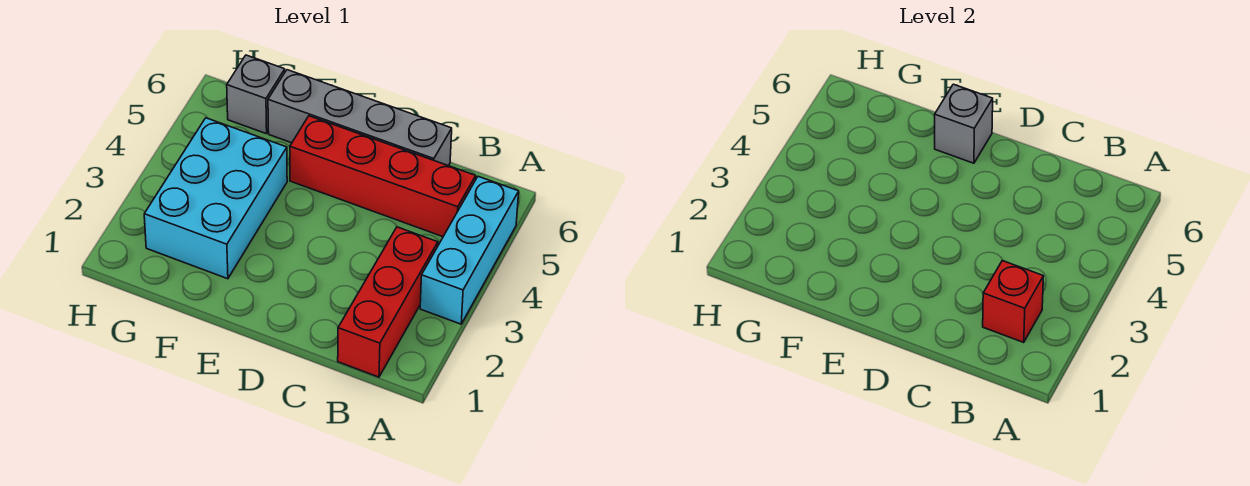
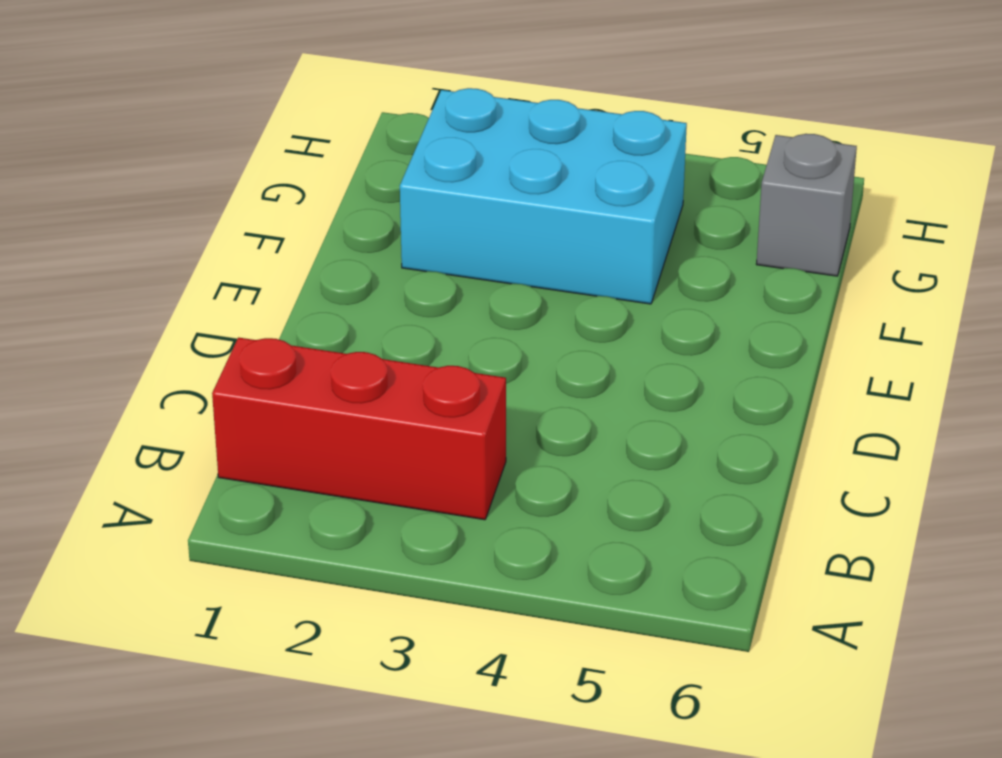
none -> cyan 1x3 brick [420,176,519,324]
none -> red 1x4 brick [290,116,476,237]

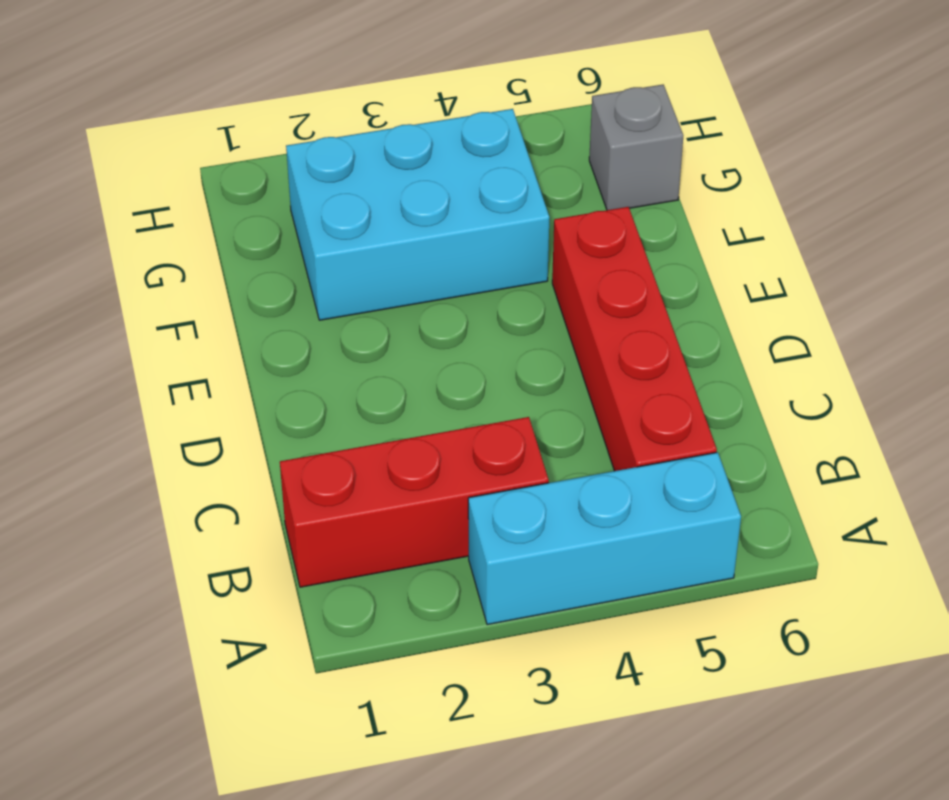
none -> grey 1x4 brick [268,70,452,166]
none -> red 1x1 brick [983,261,1043,342]

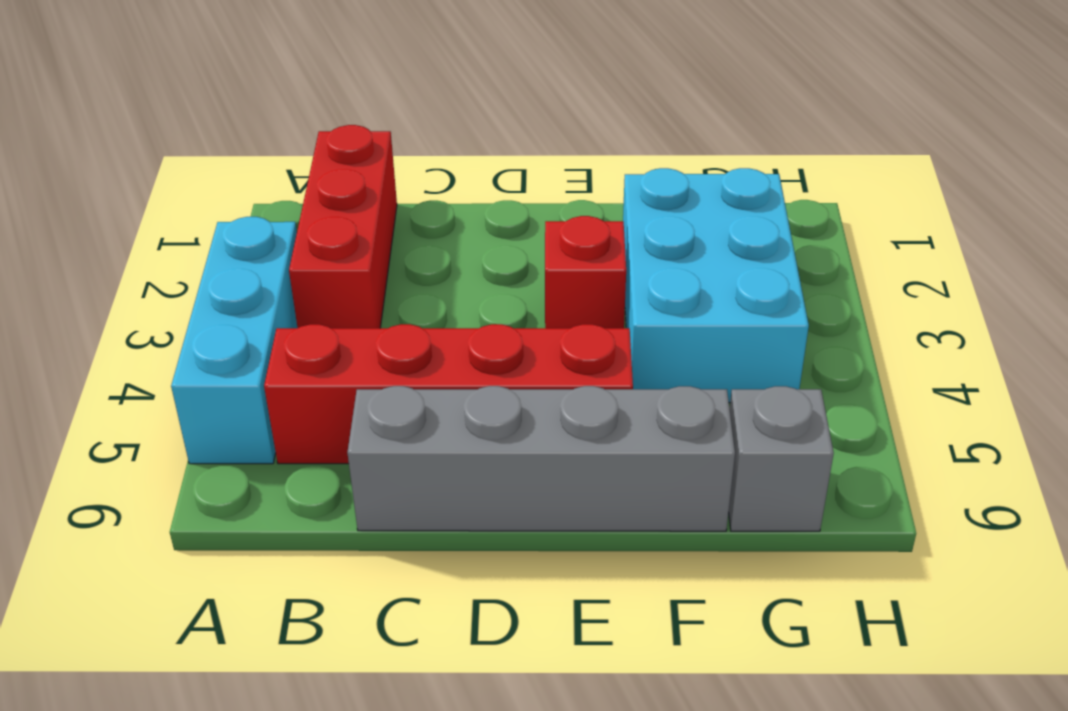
red 1x1 brick [545,216,626,328] -> red 1x1 brick moved to [983,261,1043,342]
none -> grey 1x1 brick [935,84,993,163]

